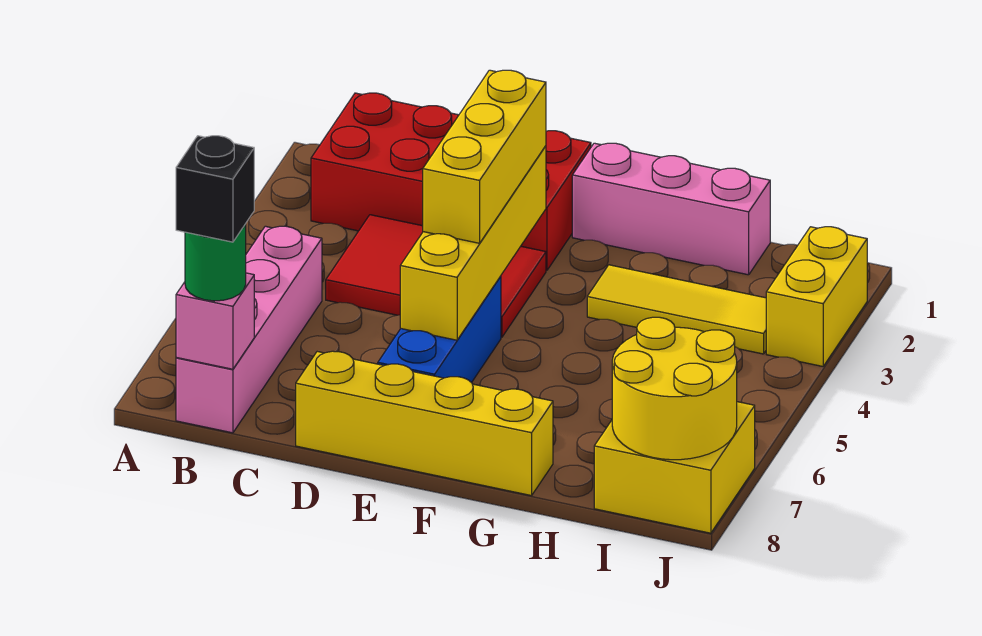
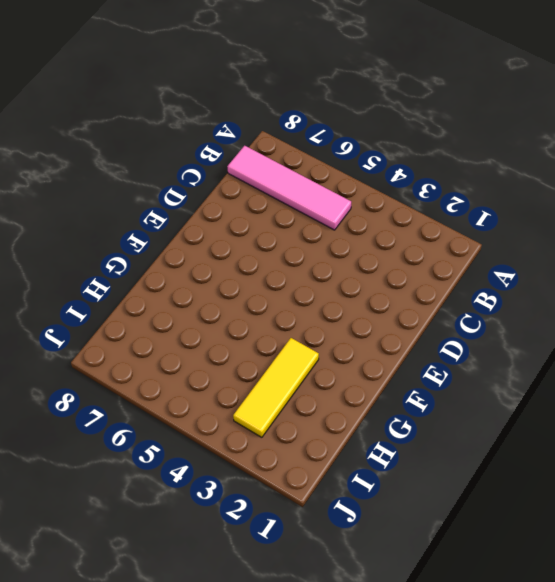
pink 1x4 tile [227,146,351,230] -> pink 1x4 brick [176,226,322,433]
none -> red 2x4 brick [311,93,591,270]
none -> red 2x3 tile [326,215,546,337]
none -> yellow 1x4 brick [296,351,553,496]

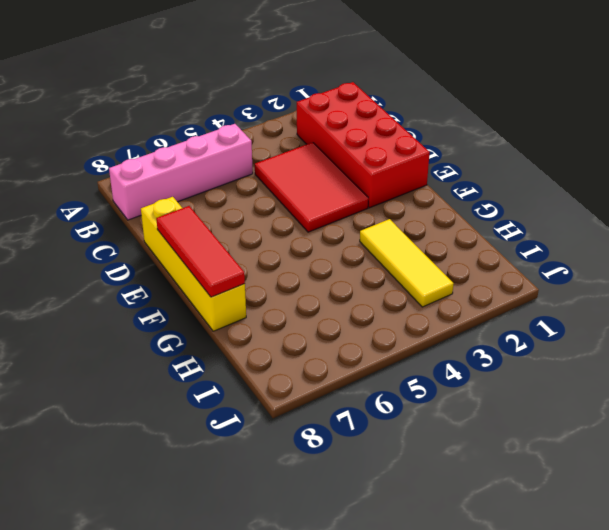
red 1x3 tile [156,206,245,297] -> none
none -> blue 1x3 brick [378,276,501,383]
none -> pink 1x3 brick [572,143,770,275]
none -> yellow 2x2 brick [594,402,755,533]

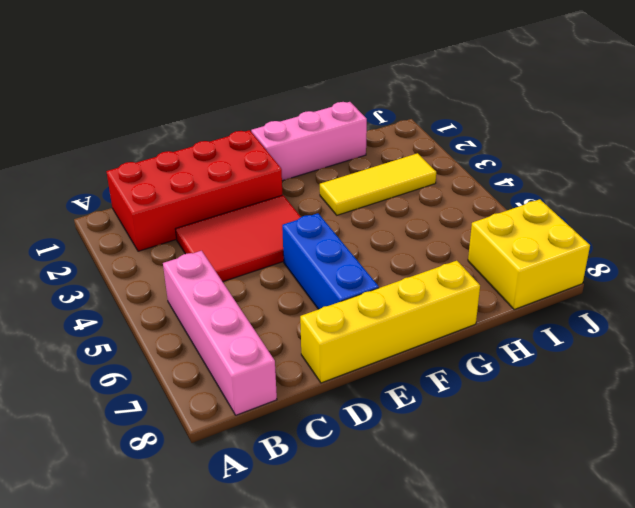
none -> yellow 1x2 brick [766,227,867,366]
none -> pink 1x1 brick [176,273,254,369]
none -> yellow 1x4 brick [400,146,546,340]

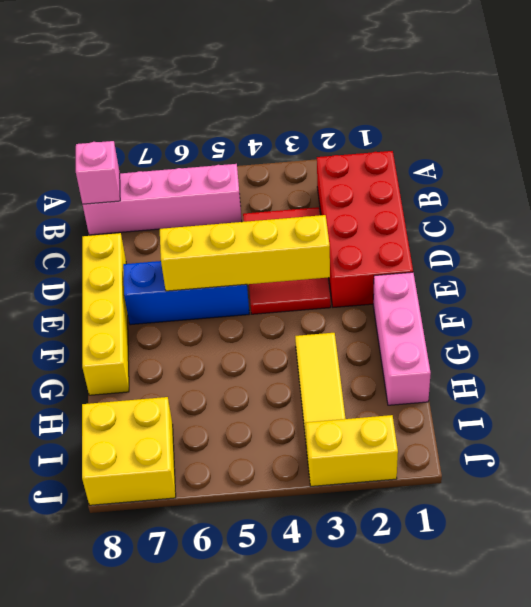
none -> yellow 2x2 round brick [612,317,737,460]
none -> green 1x1 round brick [185,224,246,301]
none -> yellow 1x3 brick [423,70,546,243]

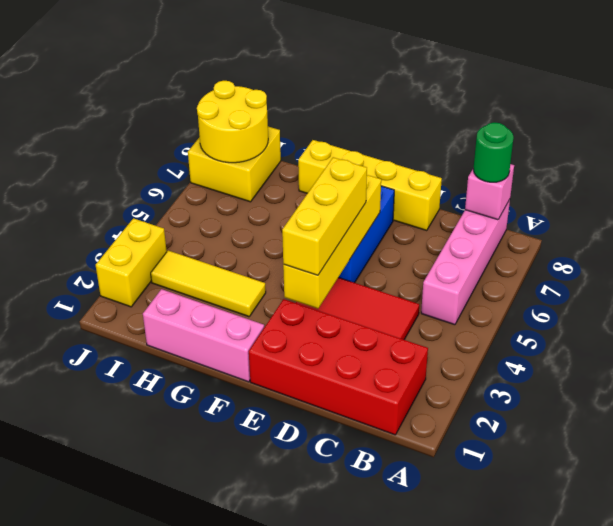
none -> black 1x1 brick [176,136,254,242]

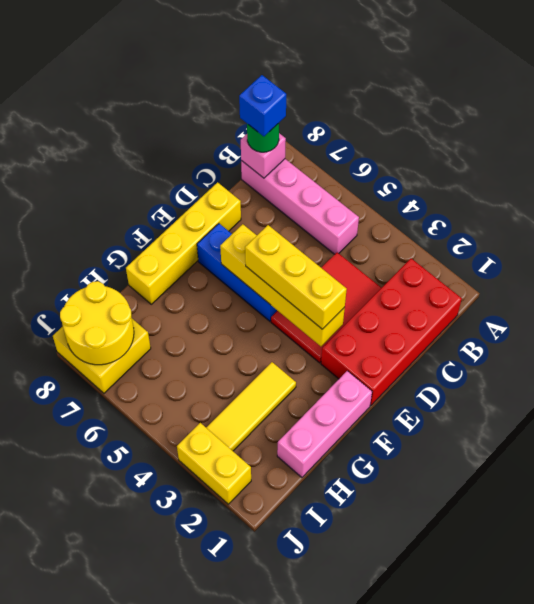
blue 1x1 brick [239,75,286,136] -> black 1x1 brick [176,136,254,242]

